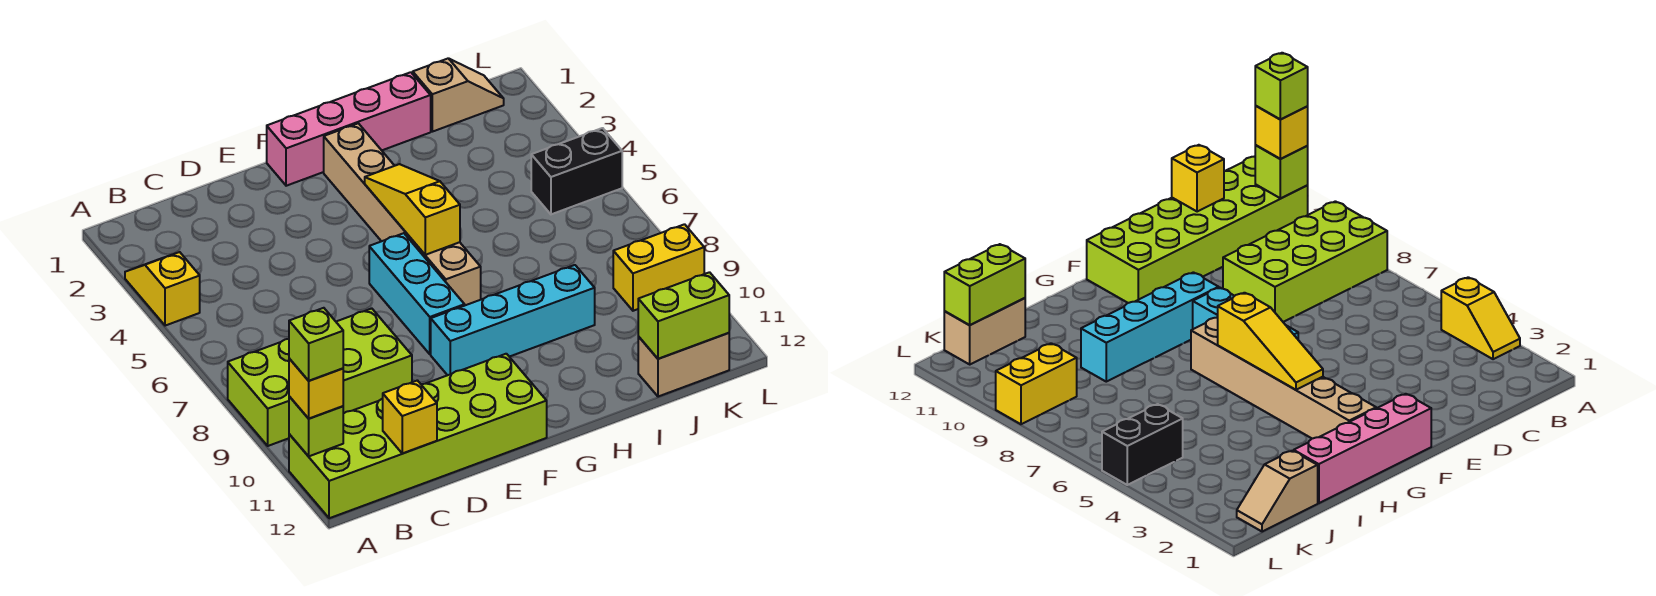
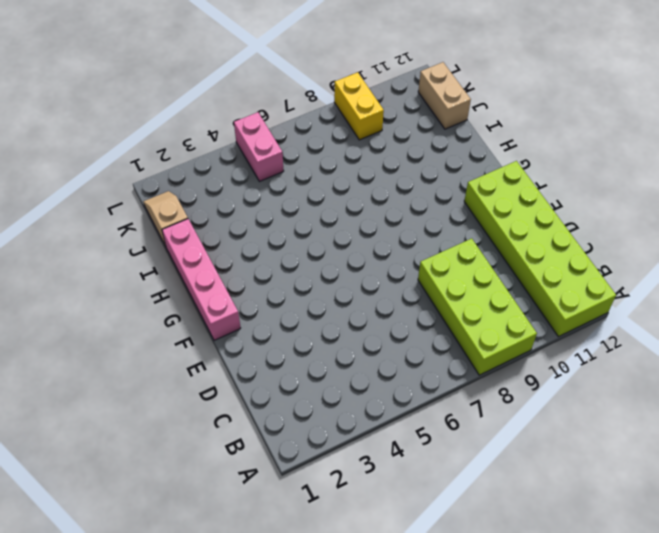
pink 1x2 brick [234,112,284,182] -> black 1x2 brick [531,128,622,214]
none -> yellow 1x2 slope [125,252,200,326]
none -> cyan 1x3 brick [369,233,465,354]
none -> cyan 1x4 brick [431,265,595,375]

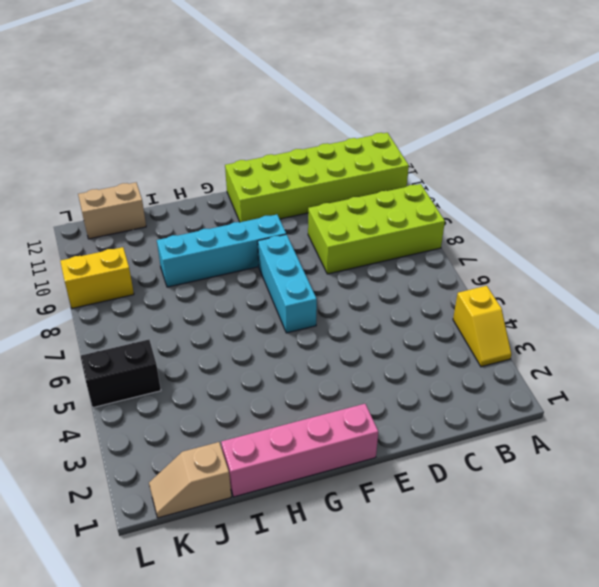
none -> tan 1x6 brick [324,123,481,305]
none -> lime 1x1 brick [289,397,343,456]
none -> yellow 1x1 brick [383,380,437,453]

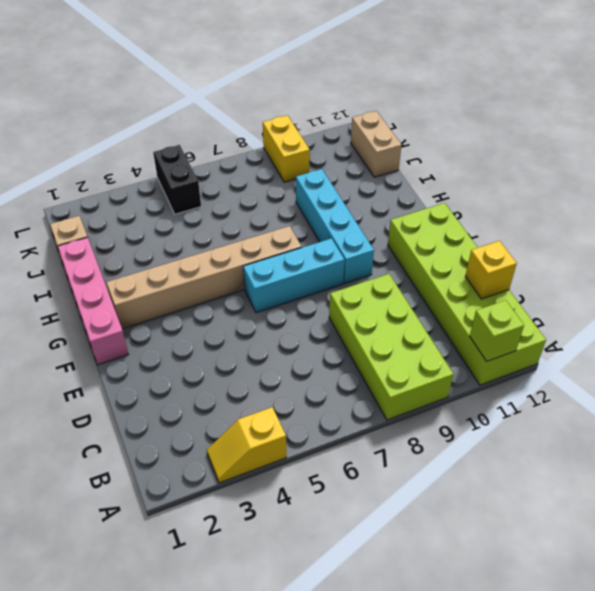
none -> yellow 1x3 slope [365,164,460,255]
none -> lime 1x2 brick [638,272,729,359]
none -> yellow 1x1 brick [289,359,343,419]

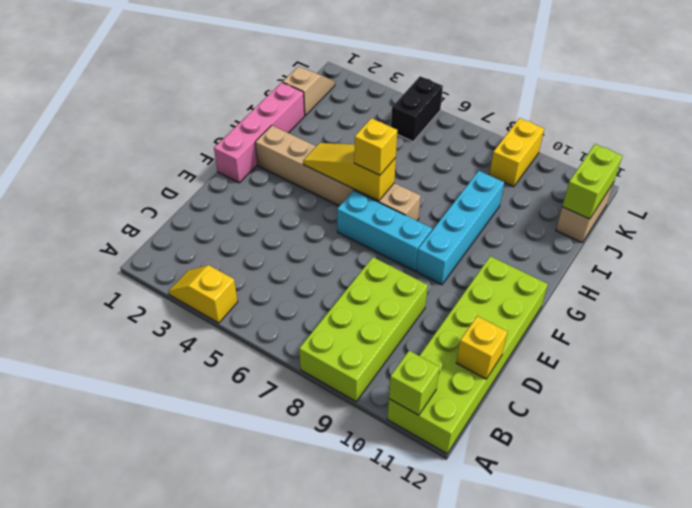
yellow 1x1 brick [354,118,397,175] -> yellow 1x1 brick moved to [289,359,343,419]
none -> lime 1x1 brick [289,308,343,381]

